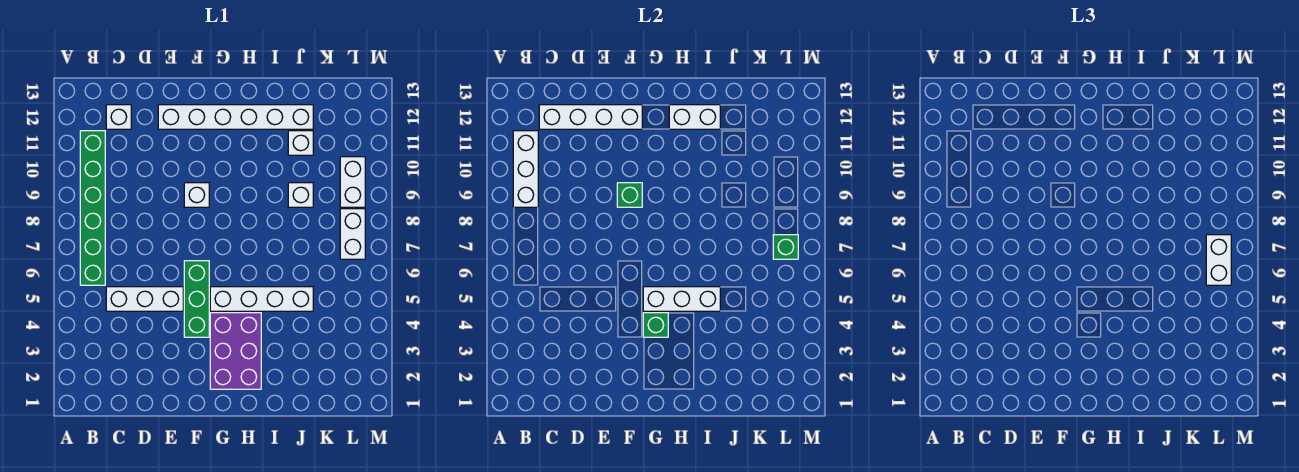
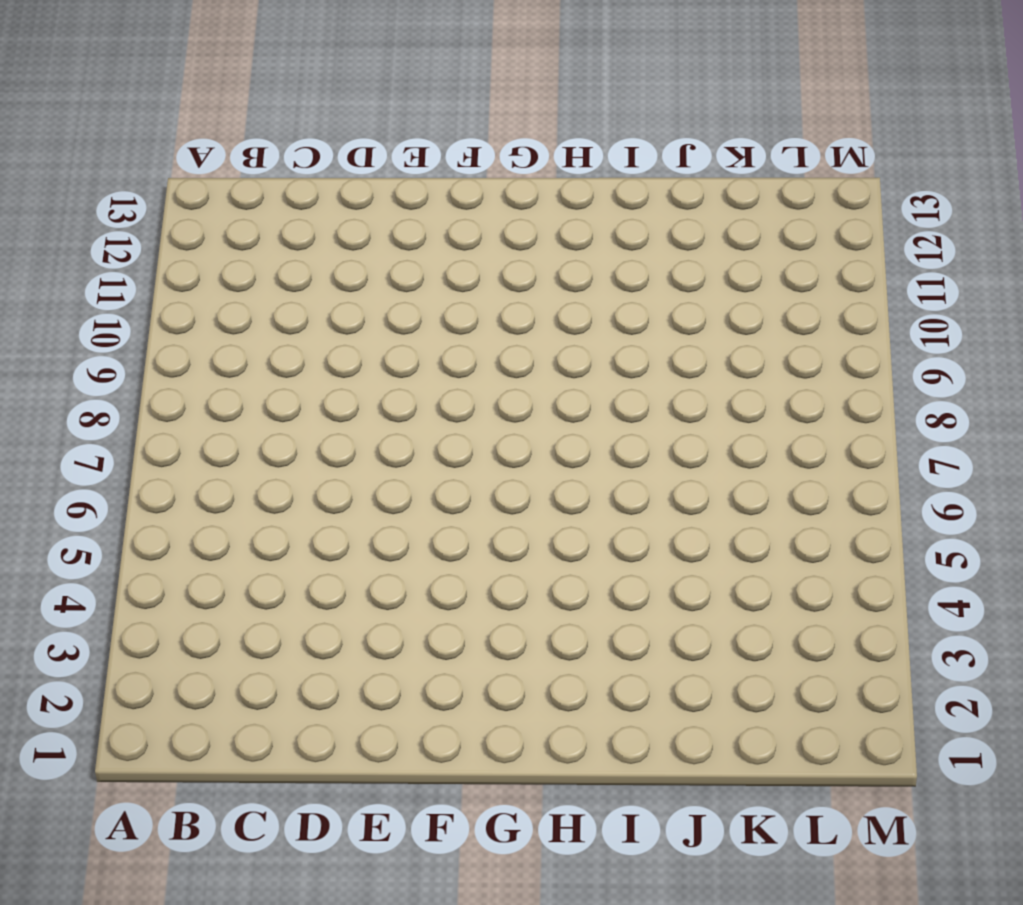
none -> green 1x6 brick [80,131,105,285]
none -> white 1x3 brick [106,287,183,311]
none -> white 1x1 brick [106,105,131,129]

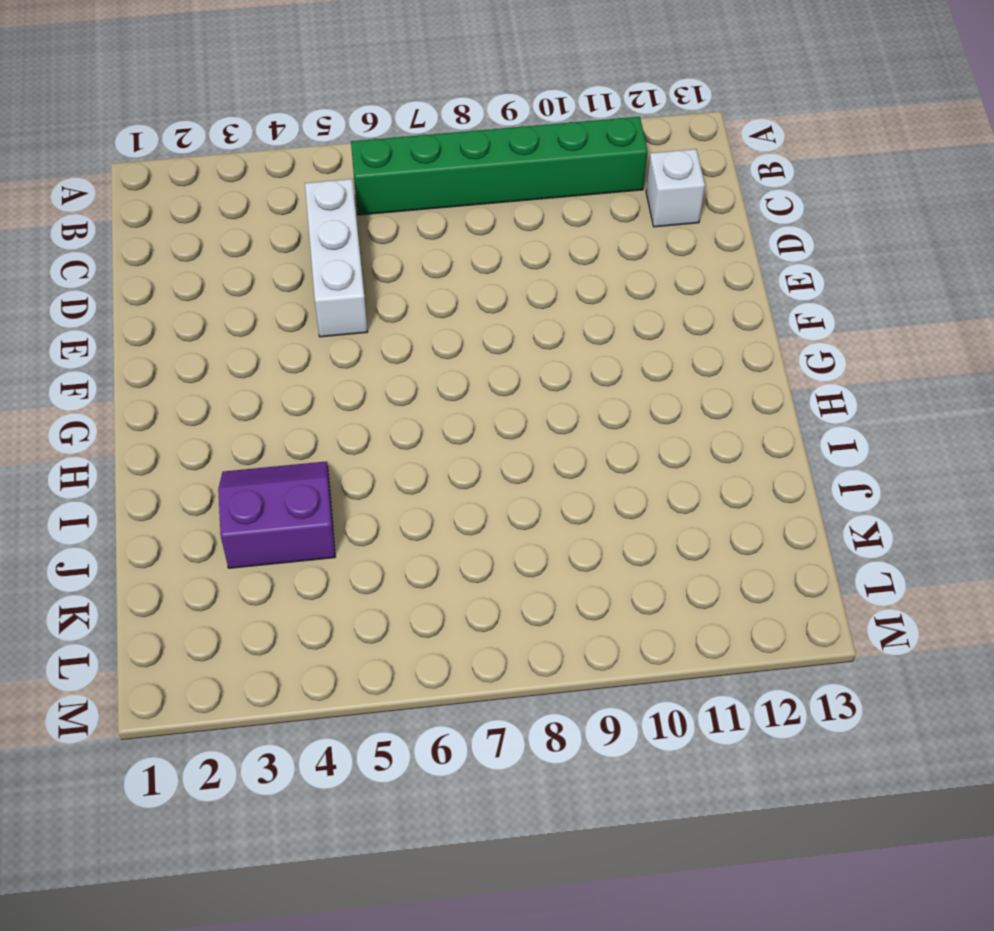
purple 2x2 slope [218,461,335,568] -> none
none -> white 1x6 brick [158,105,313,129]
none -> green 1x3 brick [184,261,209,337]
none -> white 1x1 brick [184,183,209,207]

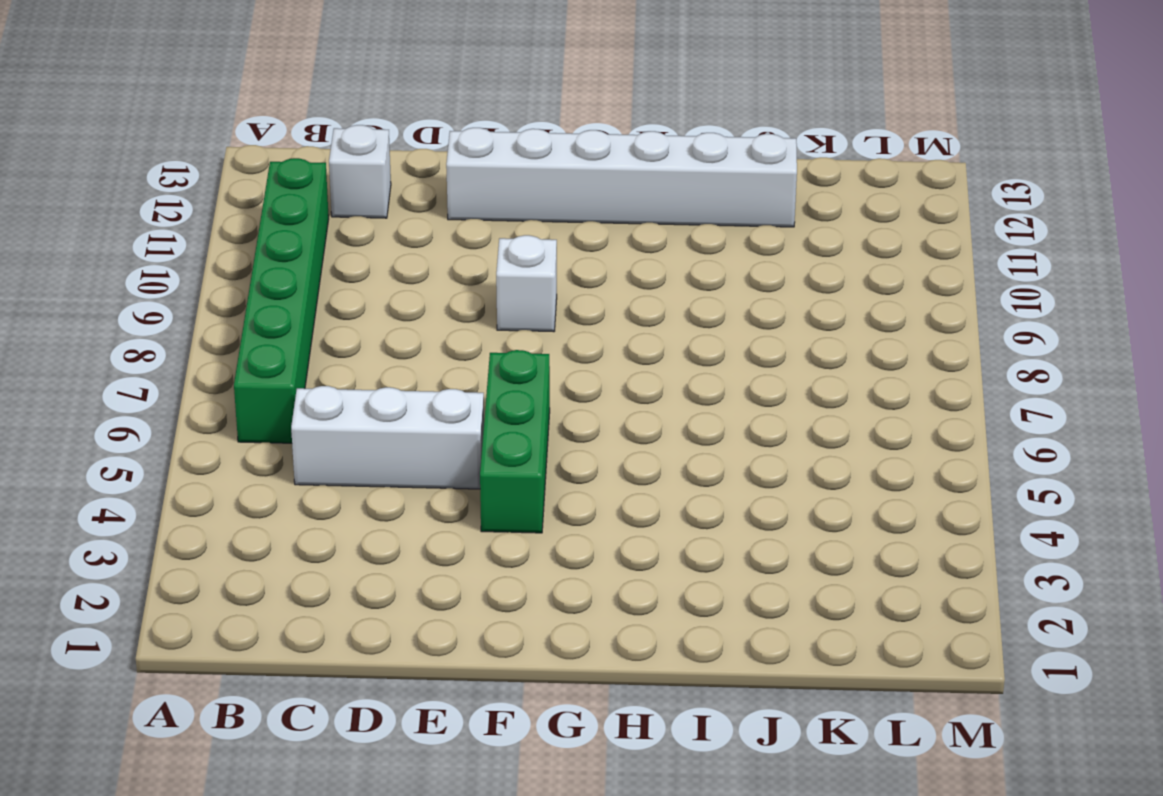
none -> purple 2x3 brick [210,313,261,389]
none -> white 1x4 brick [210,287,313,311]
none -> white 1x1 brick [288,183,313,207]

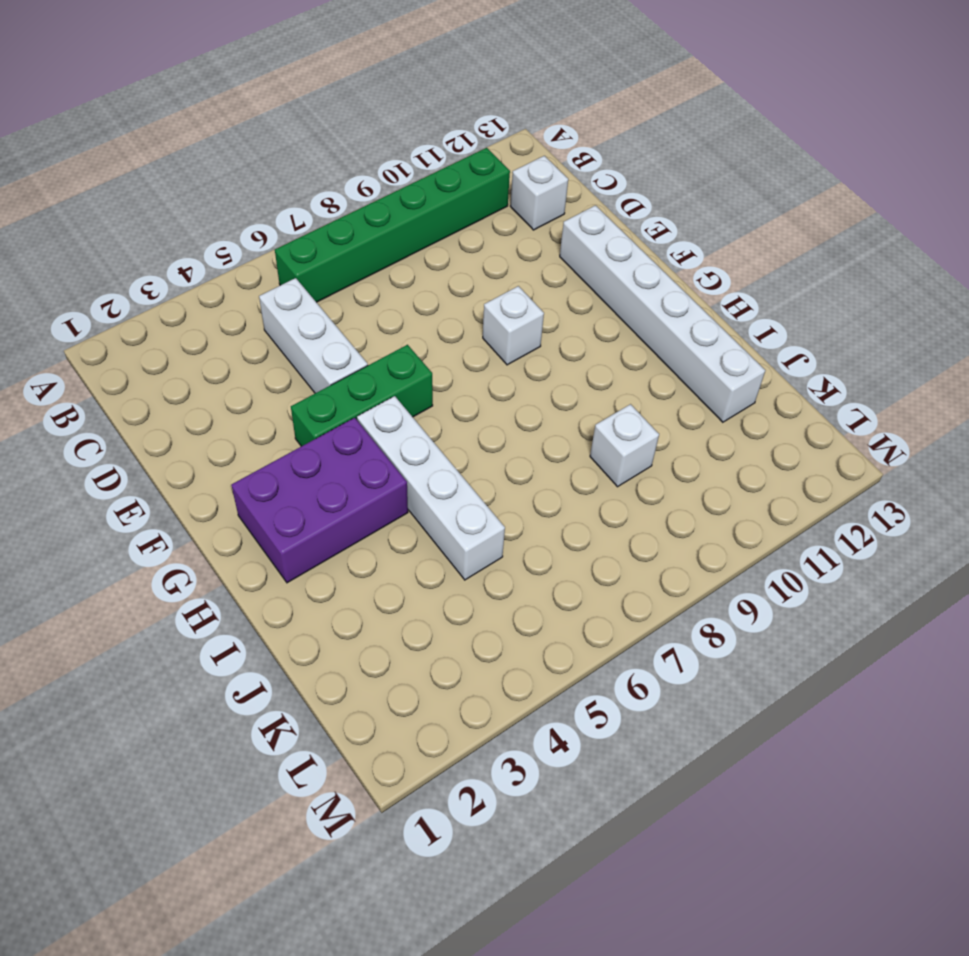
none -> white 1x1 brick [288,131,313,155]
none -> white 1x2 brick [340,209,365,259]
none -> white 1x2 brick [340,157,365,207]

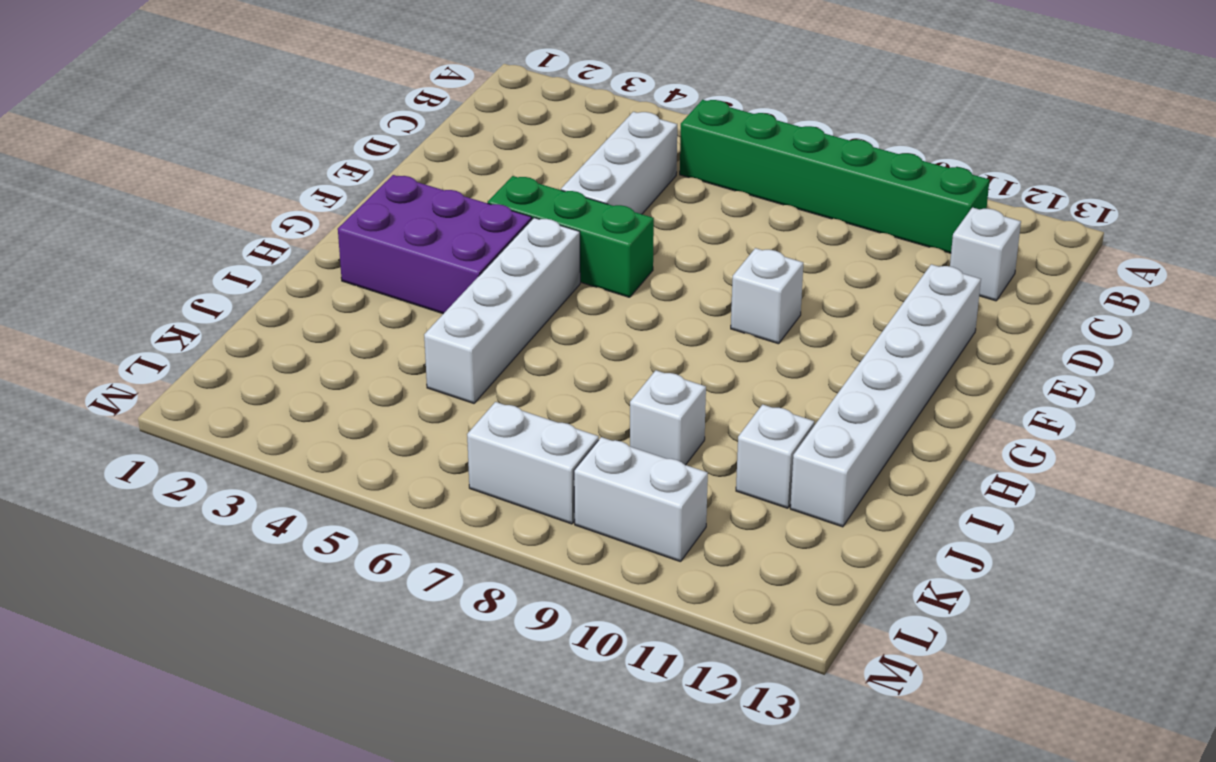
none -> white 1x3 brick [513,131,538,207]
none -> white 1x4 brick [539,105,642,129]
none -> green 1x1 brick [617,183,642,207]

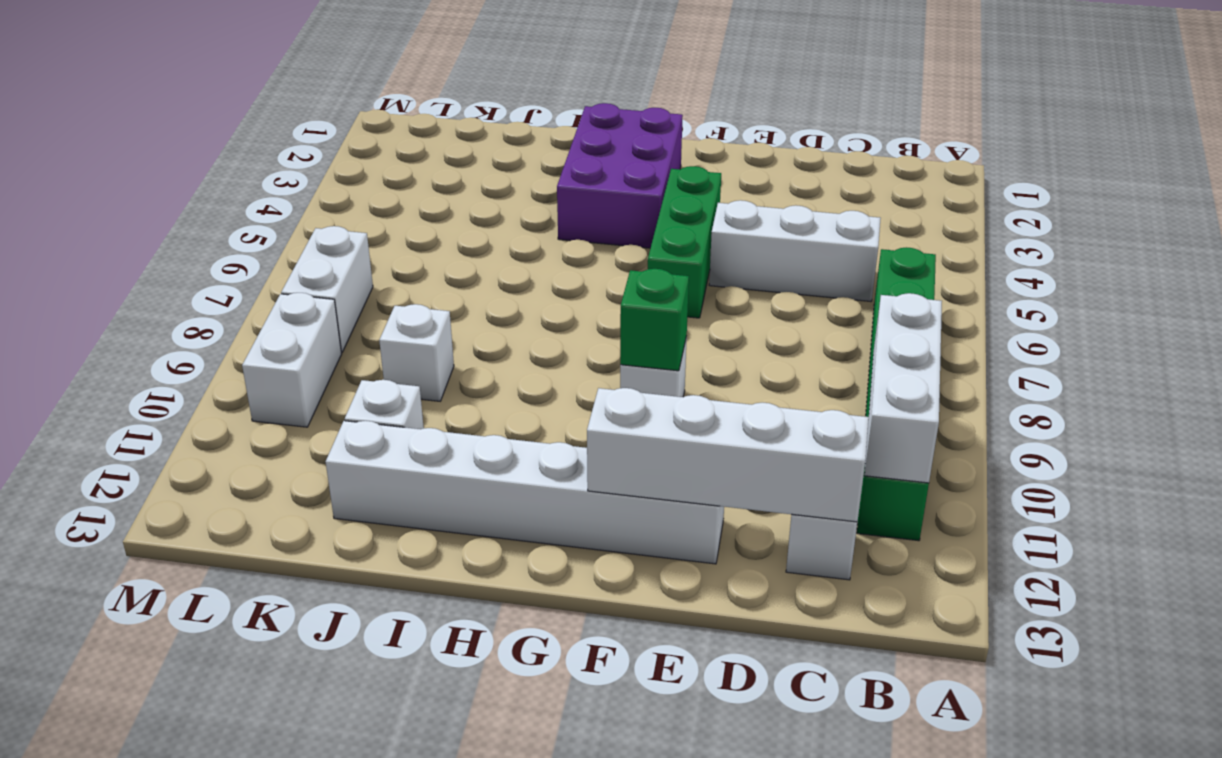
none -> white 1x4 brick [210,287,313,311]
none -> green 1x1 brick [643,313,668,337]
none -> white 1x3 brick [643,287,720,311]

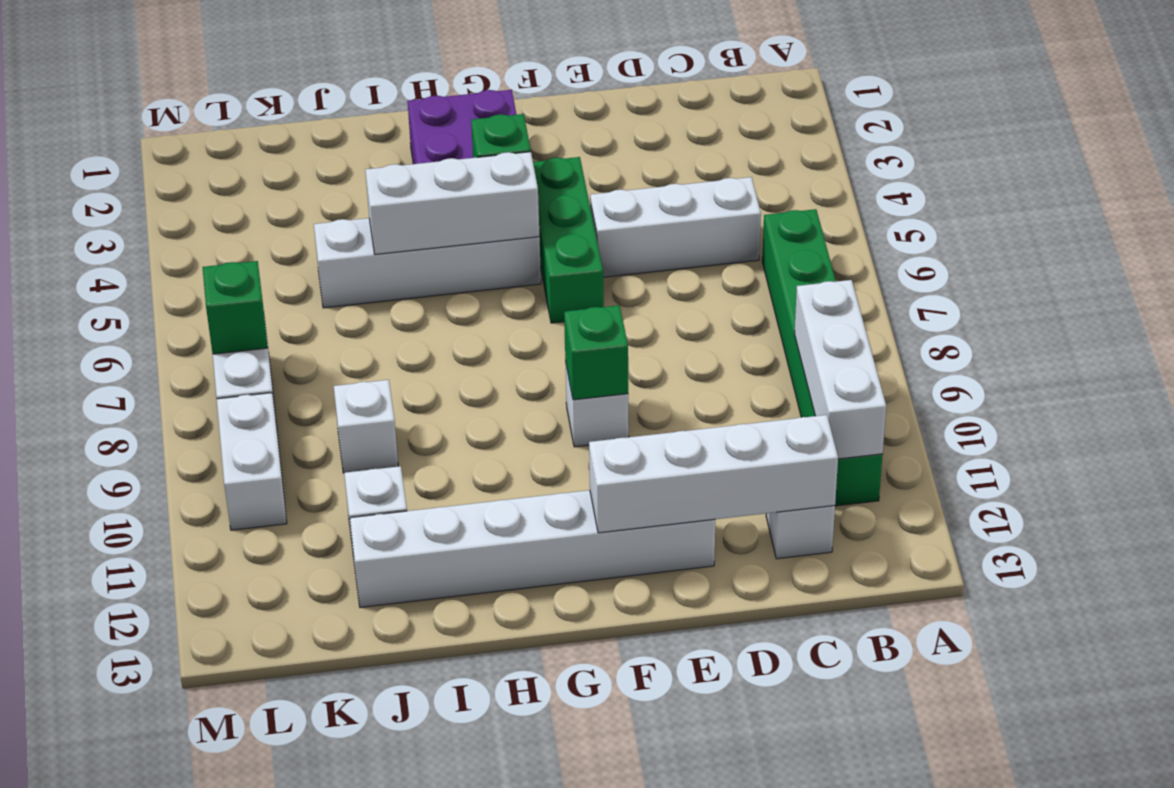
none -> white 1x2 brick [669,105,720,129]
none -> white 1x2 brick [1206,235,1231,285]

